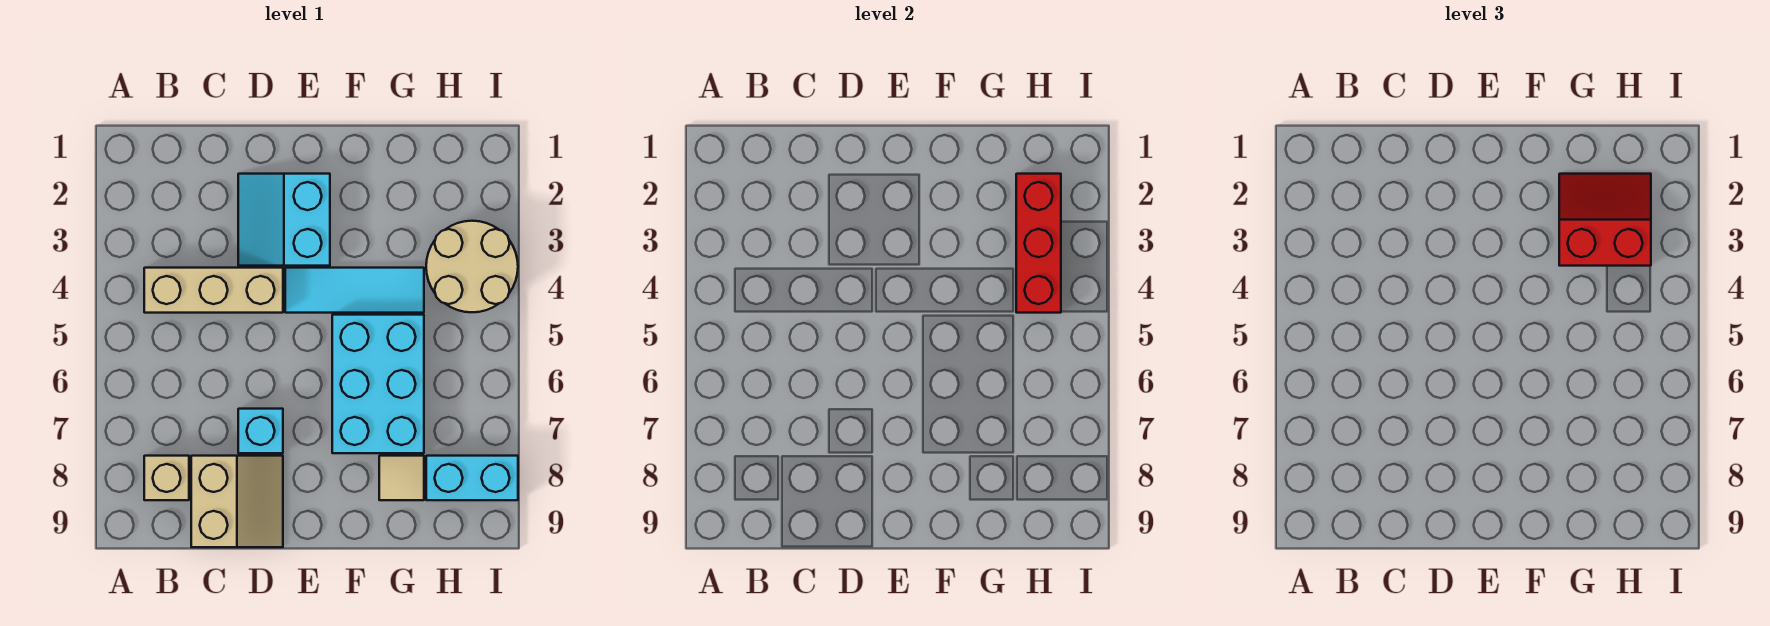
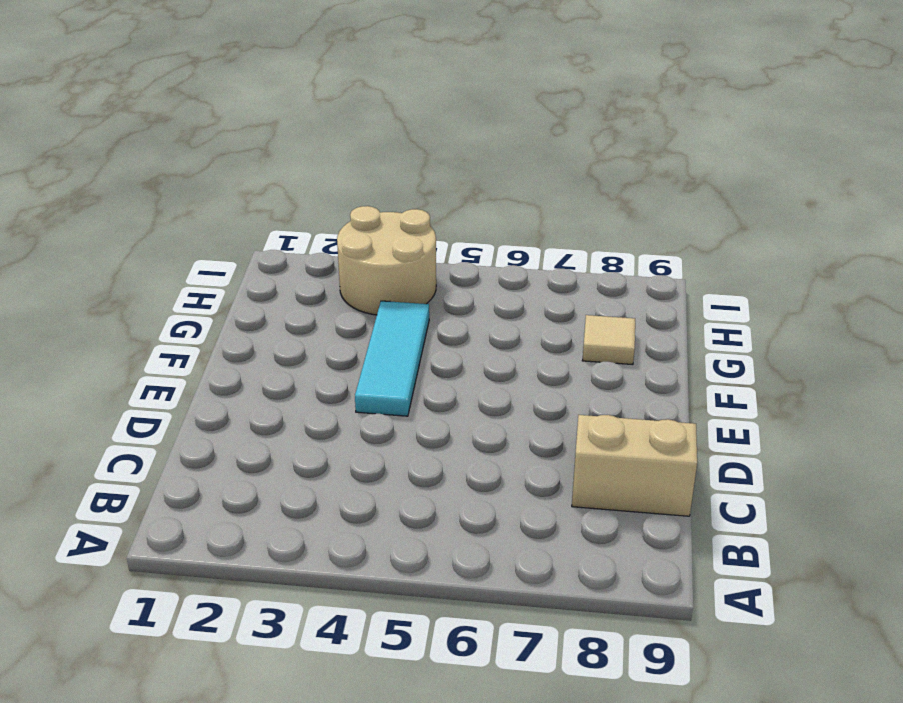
none -> tan 1x3 brick [144,268,283,313]
none -> tan 1x1 brick [144,456,189,500]
none -> cyan 2x2 slope [238,174,330,266]

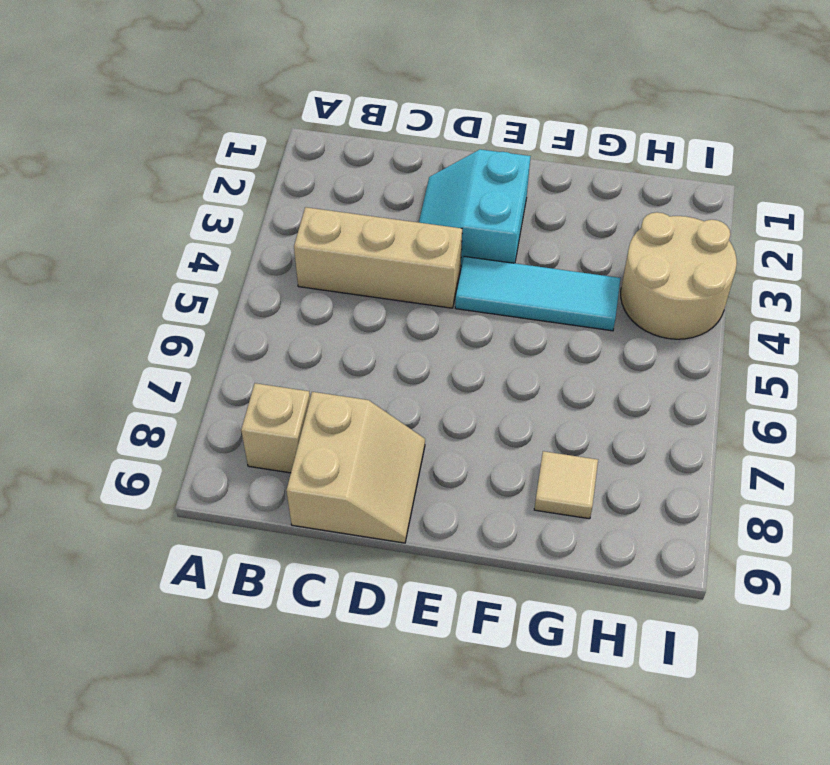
none -> cyan 1x1 brick [238,409,283,453]
none -> cyan 2x3 brick [332,315,424,453]
none -> cyan 1x2 brick [426,456,518,500]

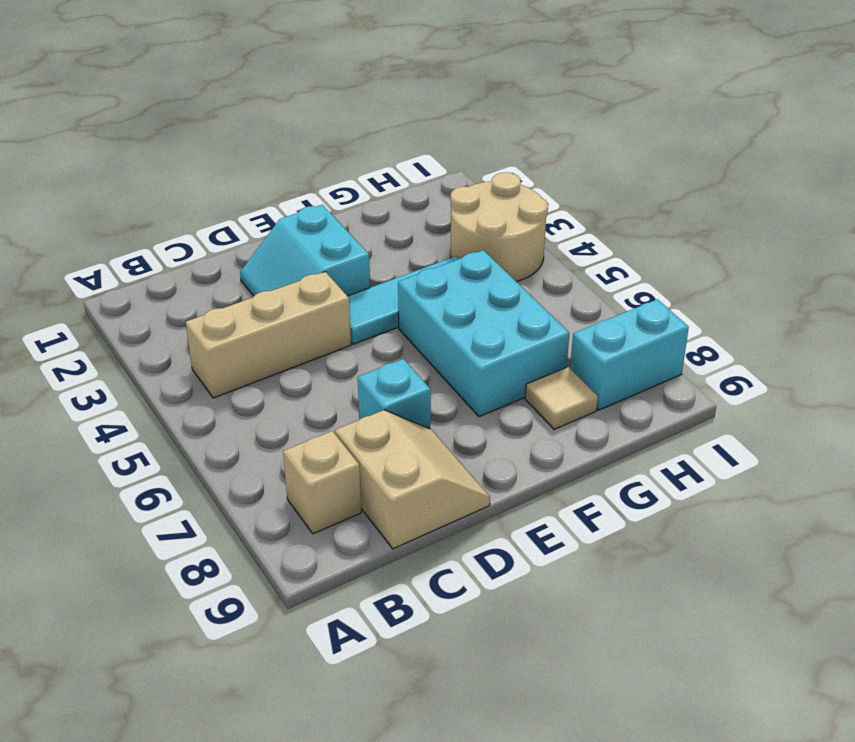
none -> red 1x3 brick [1016,174,1061,313]
none -> red 2x2 slope [1559,174,1651,266]

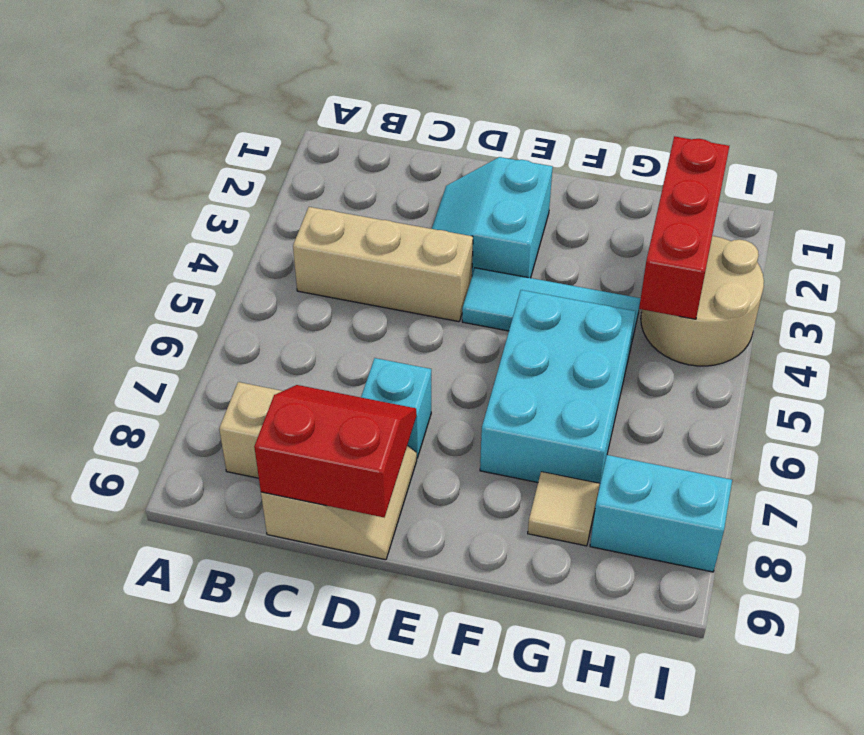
red 2x2 slope [254,385,416,517] -> red 2x2 slope moved to [1559,174,1651,266]

